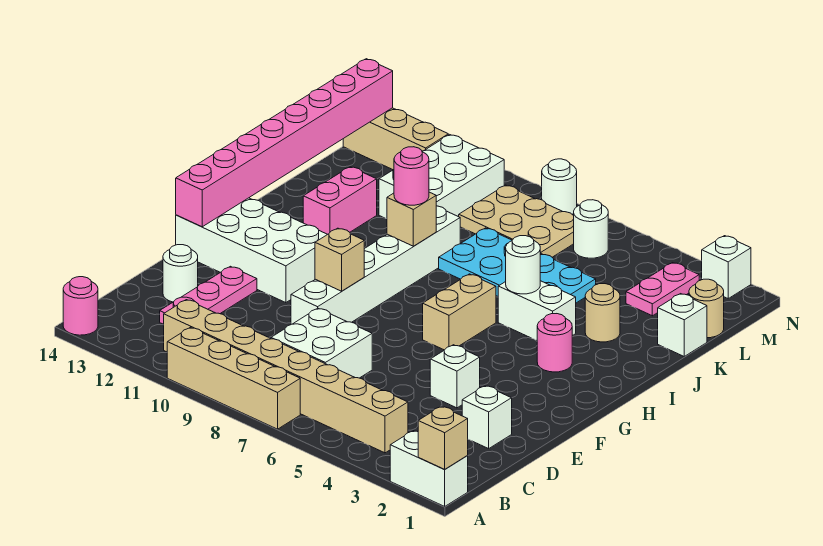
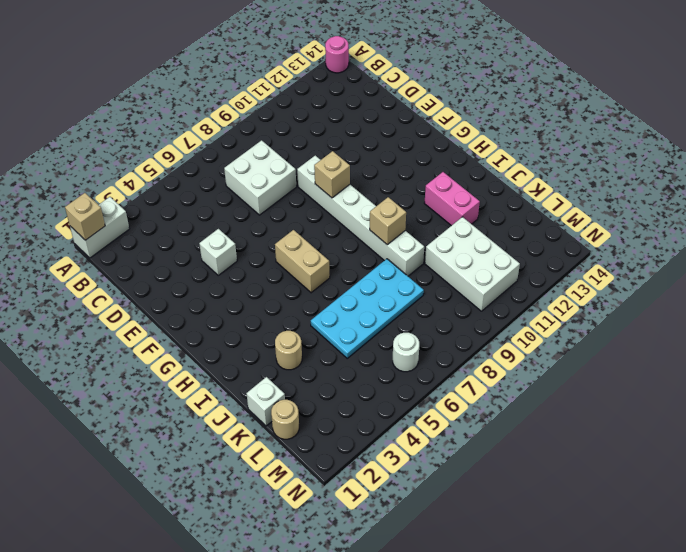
none -> tan 1x4 brick [167,327,300,429]
none -> tan 1x8 brick [164,300,408,453]
none -> pink 1x3 plate [160,266,257,324]
none -> white 1x1 brick [462,386,512,449]

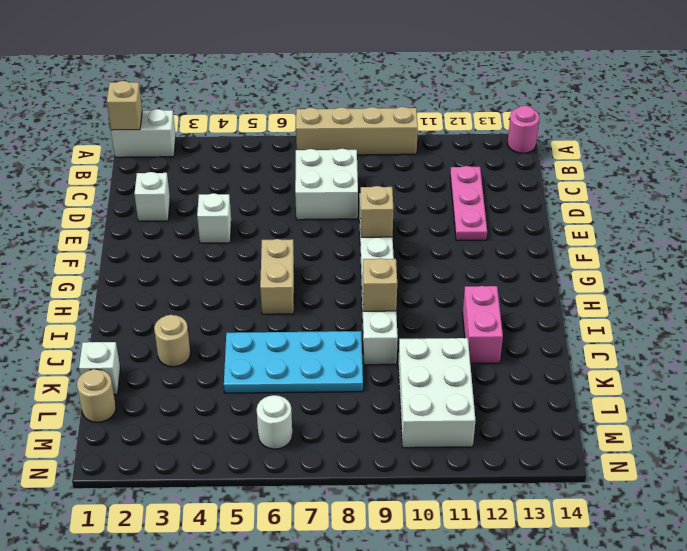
none -> tan 1x8 brick [164,300,408,453]
none -> white 1x1 round brick [163,245,198,302]
none -> white 2x4 brick [176,198,327,303]
none -> pink 1x1 round brick [537,314,572,372]

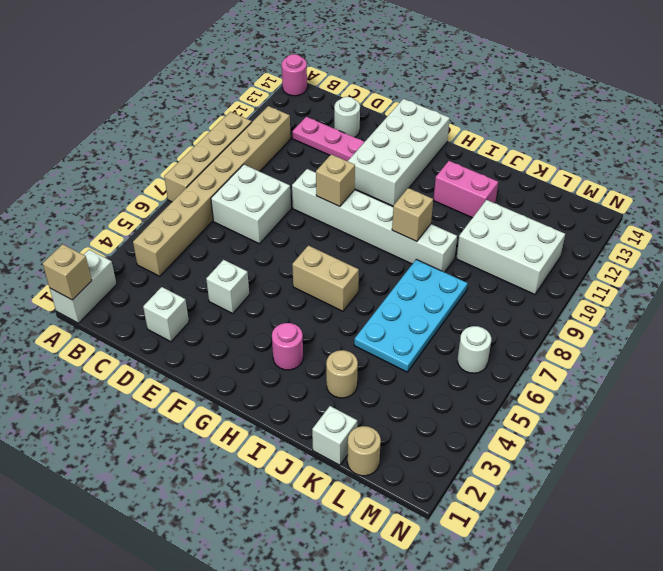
none -> white 1x2 brick [498,281,576,341]
none -> pink 1x2 plate [626,263,699,316]
none -> tan 2x3 plate [459,185,574,257]
none -> tan 1x3 brick [343,108,448,170]

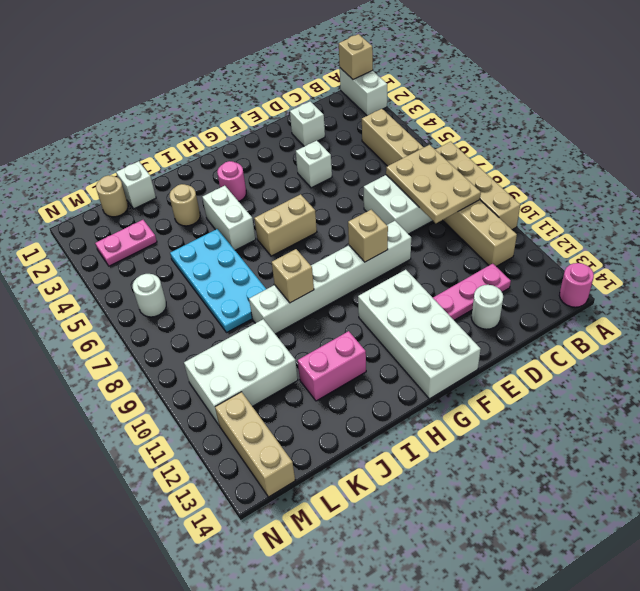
tan 2x3 plate [386,145,481,223] -> tan 2x3 plate moved to [459,185,574,257]
none -> white 1x1 brick [702,236,751,298]
none -> white 1x1 round brick [542,159,577,214]
none -> pink 1x8 brick [176,59,393,227]
none -> white 1x1 round brick [506,236,540,294]

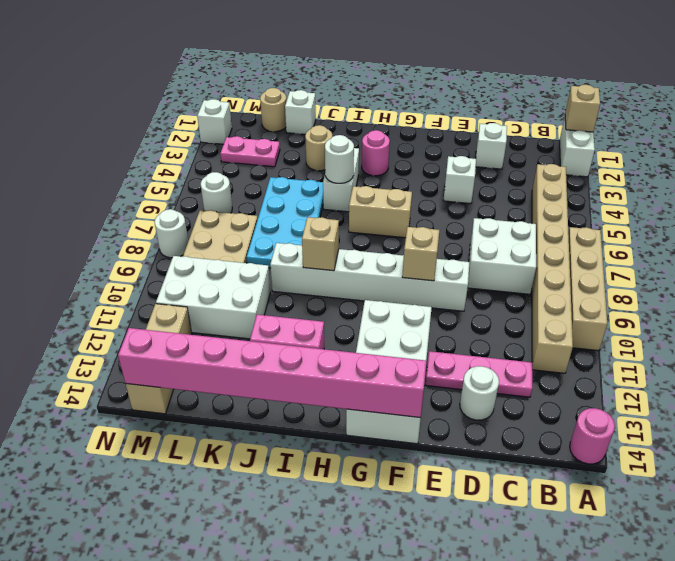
none -> pink 1x1 round brick [394,147,429,205]

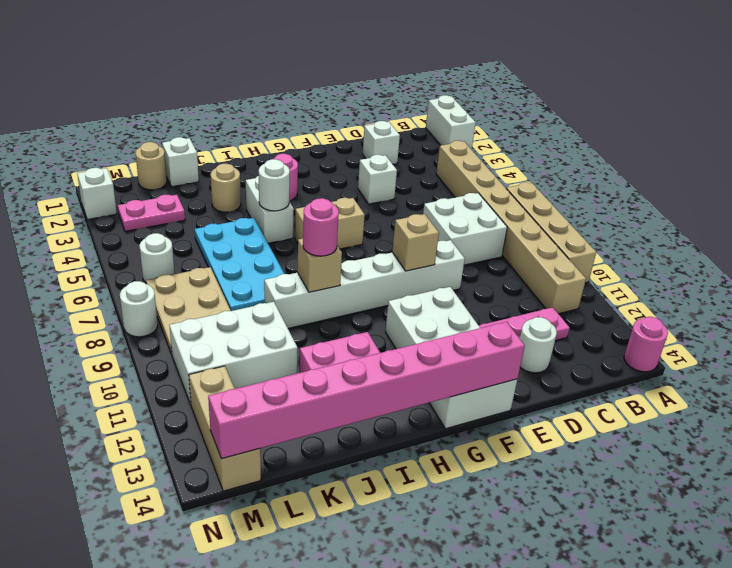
none -> tan 1x1 brick [418,406,468,469]

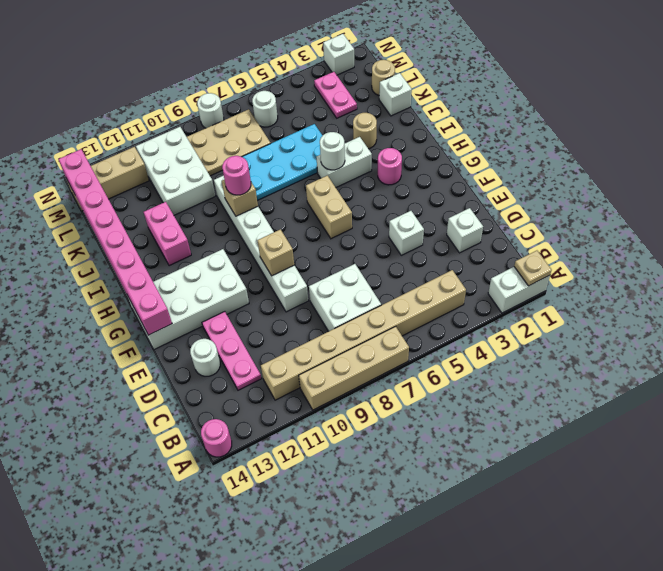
tan 1x1 plate [514,251,552,286] -> tan 1x1 brick [418,406,468,469]

